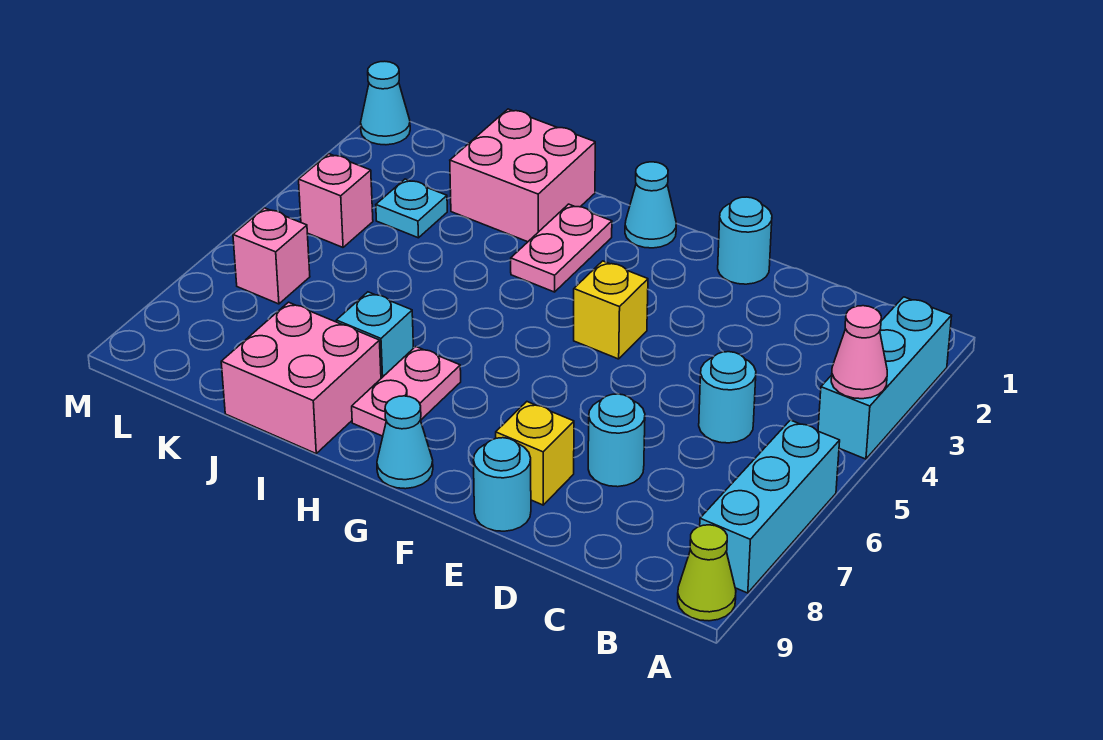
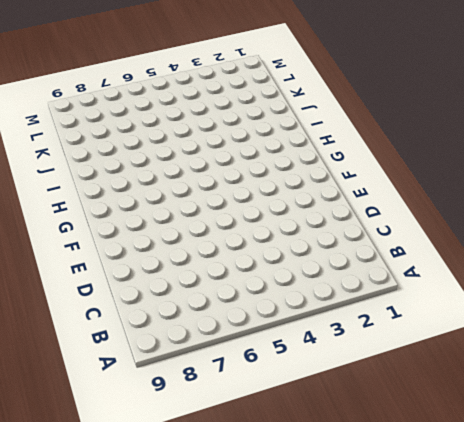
none -> cyan 1x3 brick [818,297,952,459]
none -> cyan 1x3 brick [700,420,840,593]
none -> lime 1x1 cone [678,525,736,621]

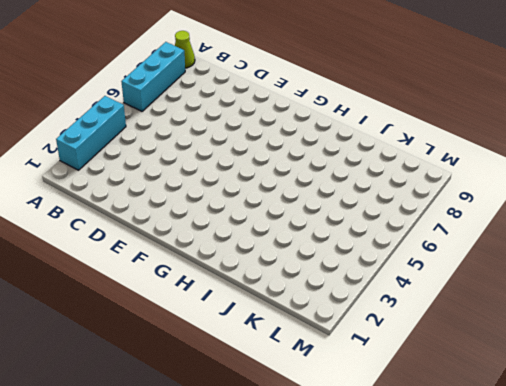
none -> cyan 1x1 round brick [699,352,756,443]
none -> cyan 1x1 round brick [588,394,645,487]
none -> cyan 1x1 round brick [718,197,772,284]

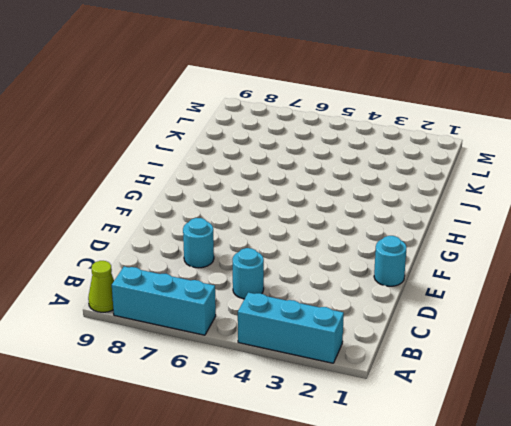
none -> yellow 1x1 brick [496,402,574,505]
none -> cyan 1x1 round brick [473,438,531,531]
none -> yellow 1x1 brick [574,261,648,359]

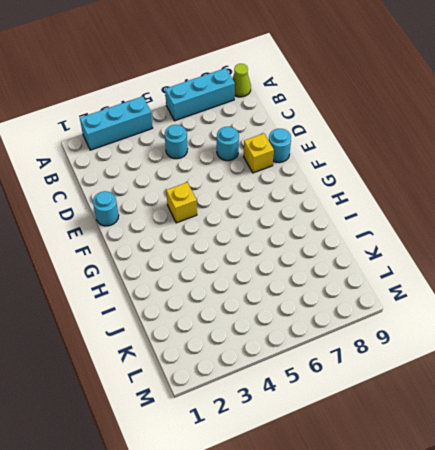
none -> cyan 1x1 cone [625,162,676,248]
none -> cyan 1x1 cone [377,396,433,489]
none -> pink 1x2 plate [511,204,612,292]

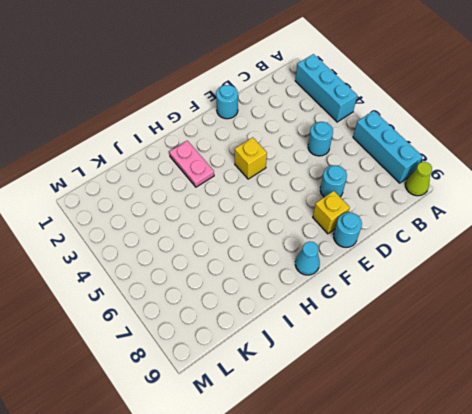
none -> cyan 1x1 cone [625,162,676,248]
none -> pink 1x2 plate [352,347,461,436]
none -> pink 2x2 brick [450,109,595,242]

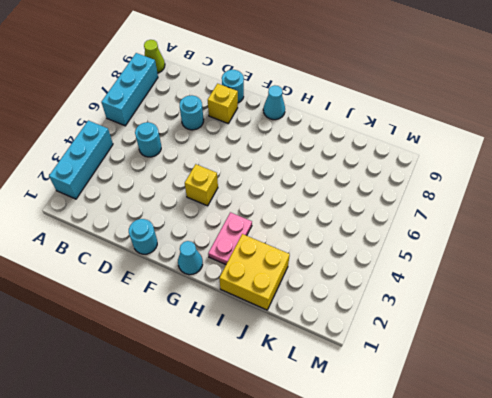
yellow 2x2 brick [219,234,290,310] -> pink 2x2 brick [450,109,595,242]
none -> pink 1x2 plate [352,347,461,436]
none -> cyan 1x1 brick [336,292,413,378]
none -> pink 2x2 brick [221,302,381,453]

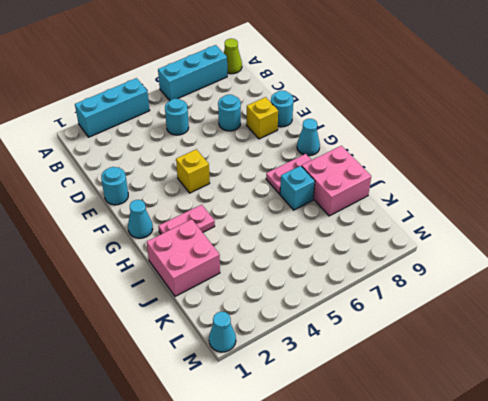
none -> cyan 1x1 plate [376,179,447,238]
none -> pink 1x1 brick [299,154,373,247]
none -> pink 1x1 brick [233,208,310,304]

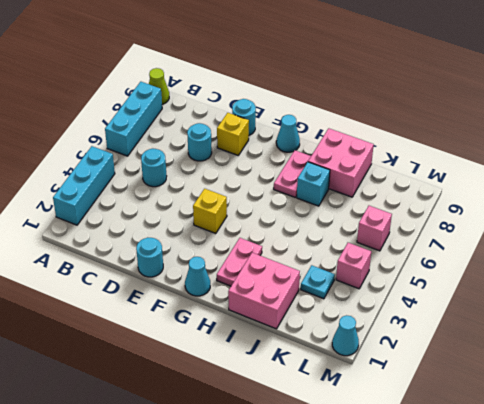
none -> pink 1x1 cone [831,306,887,399]

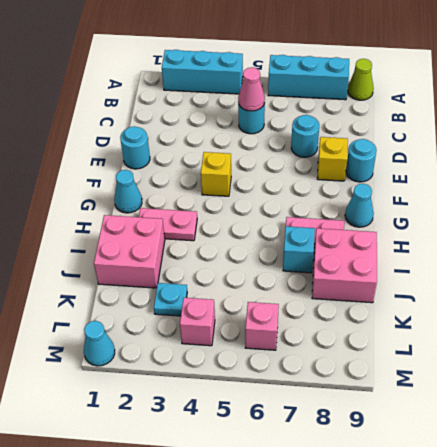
pink 1x1 cone [238,67,265,111] -> pink 1x1 cone moved to [831,306,887,399]

